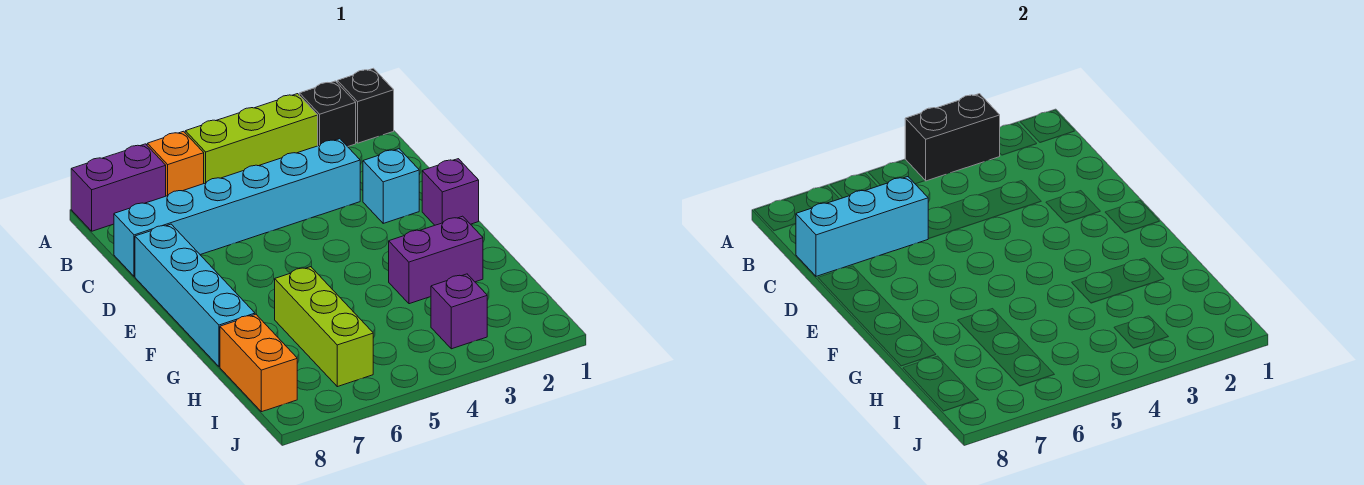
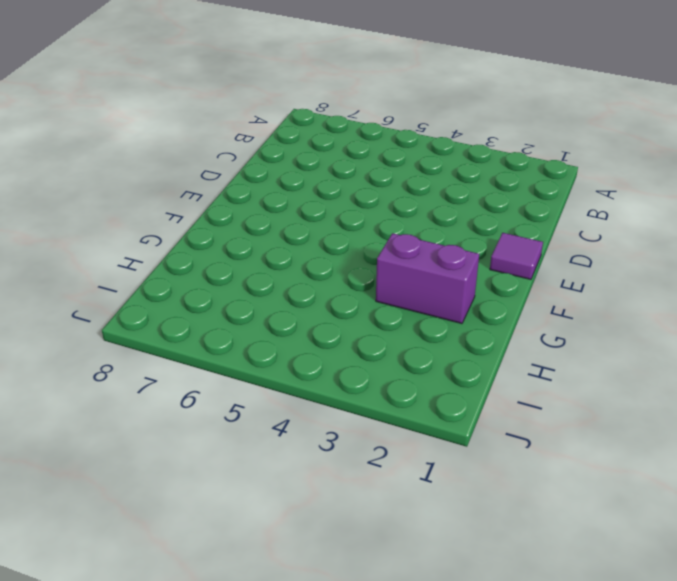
purple 1x1 tile [490,233,543,279] -> purple 1x1 brick [422,159,479,225]
none -> black 1x1 brick [337,68,394,143]
none -> black 1x1 brick [299,81,356,147]
none -> lime 1x3 brick [185,94,318,184]

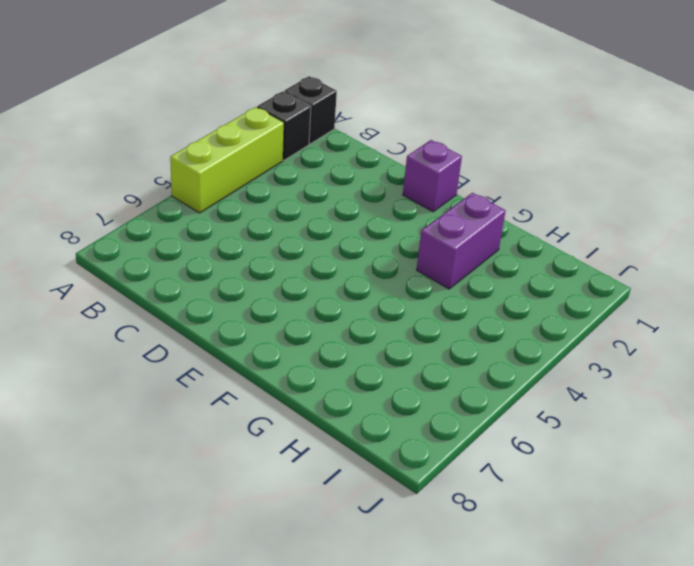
none -> orange 1x1 brick [147,131,204,196]
none -> purple 1x2 brick [71,144,166,231]
none -> cyan 1x6 brick [114,139,360,276]

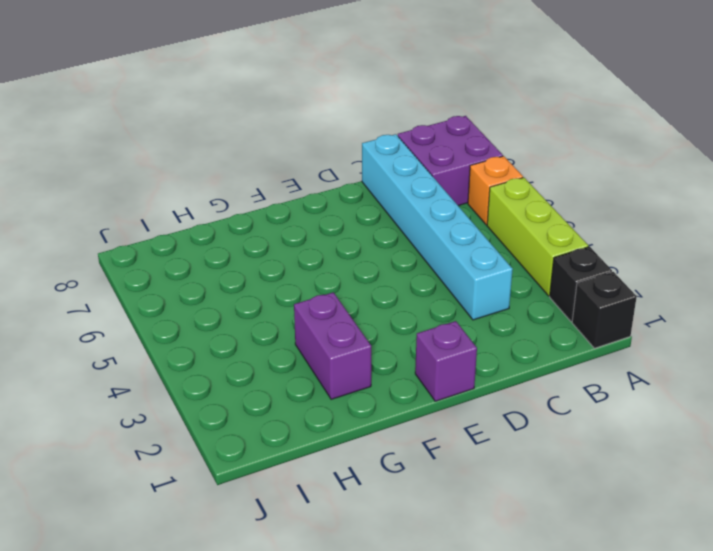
purple 2x2 brick [398,116,503,206] -> purple 1x2 brick [71,144,166,231]
none -> cyan 1x1 brick [363,149,419,223]
none -> cyan 1x4 brick [135,224,255,367]
none -> lime 1x3 brick [275,267,373,387]

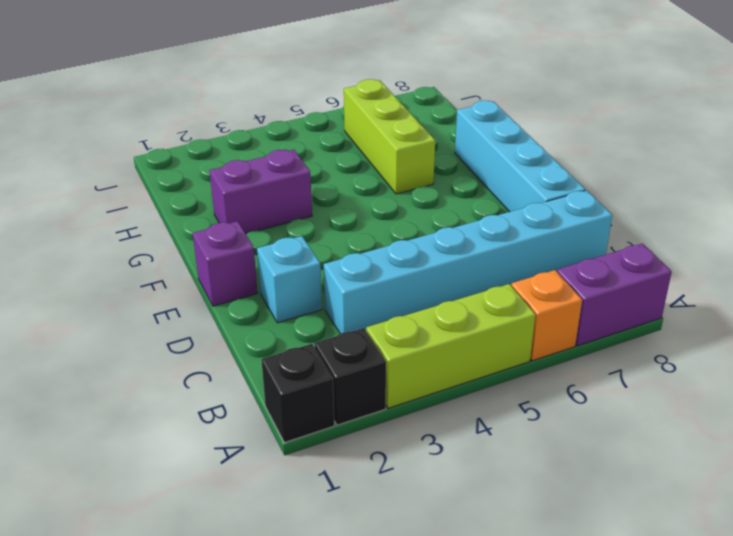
none -> orange 1x2 brick [220,314,297,412]
none -> purple 1x1 brick [431,274,487,349]
none -> black 1x2 brick [905,94,1000,181]

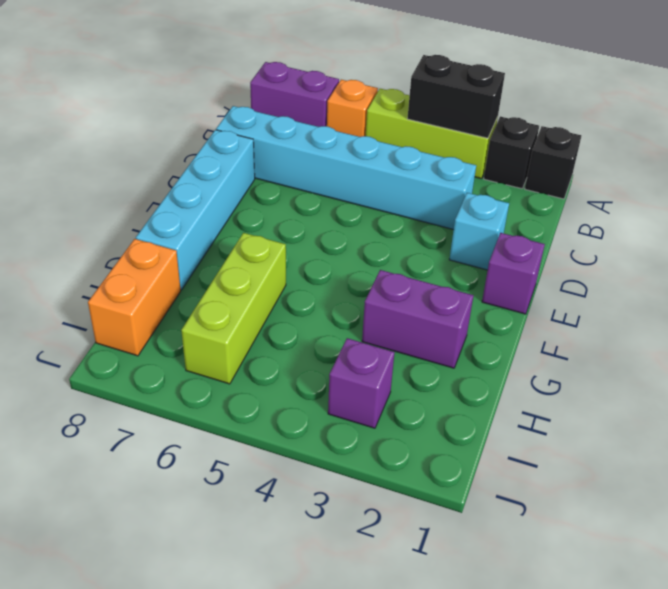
none -> cyan 1x3 brick [796,177,928,276]

